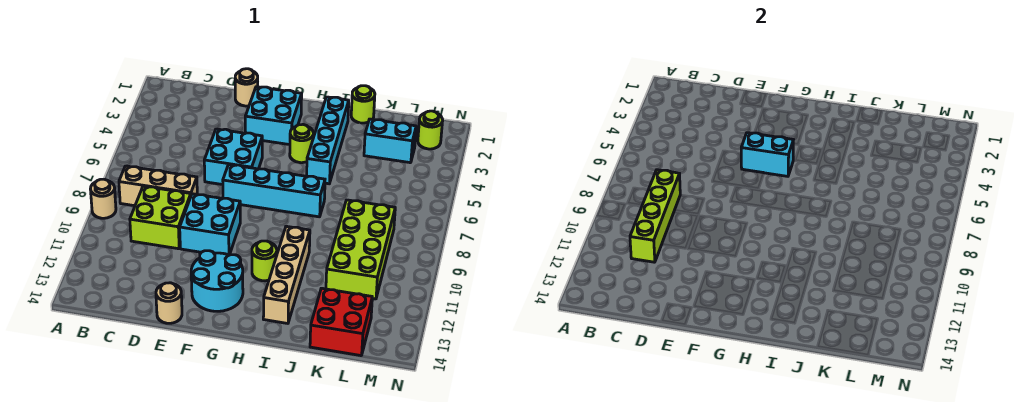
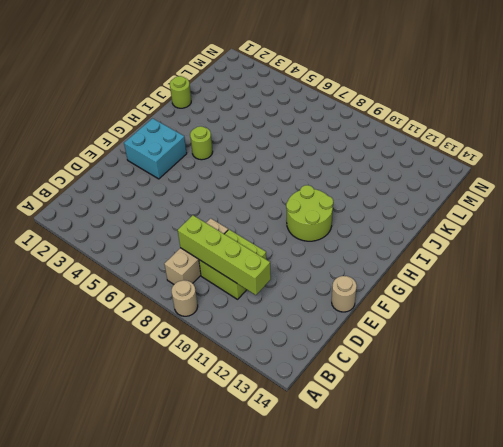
lime 2x2 round brick [286,185,333,241] -> lime 1x1 round brick [252,241,277,281]
none -> tan 1x1 round brick [235,69,258,106]
none -> cyan 2x2 brick [204,129,262,185]
none -> cyan 2x2 brick [180,194,240,255]

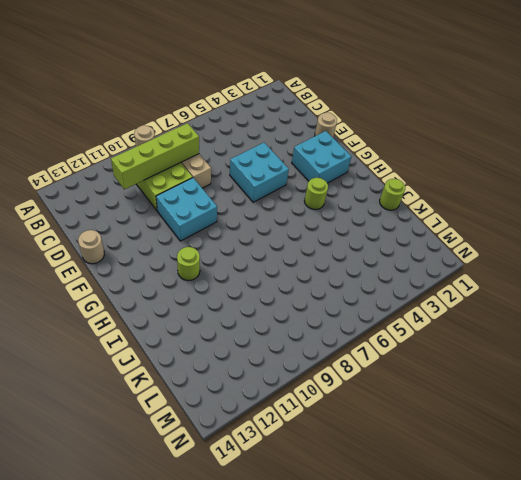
none -> cyan 1x4 brick [223,165,325,217]
none -> cyan 2x2 round brick [191,251,243,311]
none -> cyan 1x4 brick [307,97,349,184]

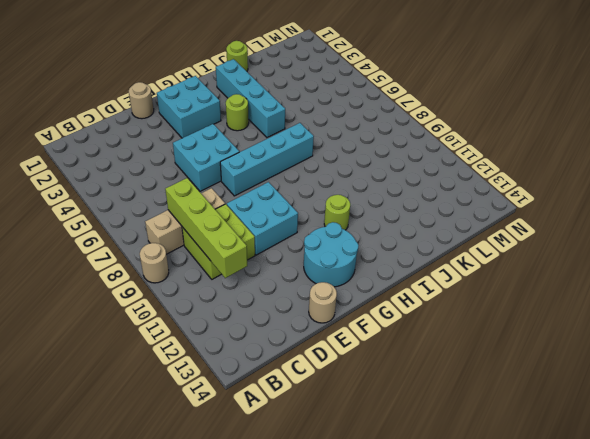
none -> tan 1x4 brick [263,226,310,323]
none -> cyan 1x2 brick [364,119,416,163]
none -> lime 2x4 brick [326,200,395,299]

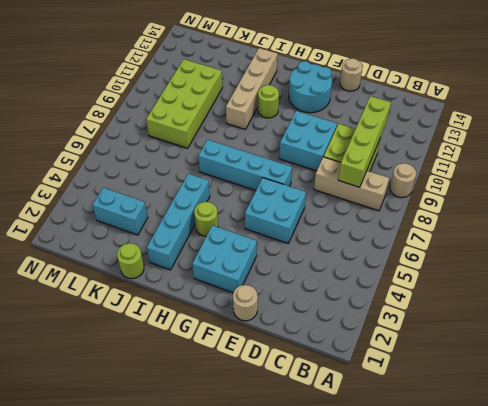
none -> red 2x2 brick [310,288,372,356]
none -> lime 1x1 round brick [418,111,443,149]
none -> cyan 1x2 brick [741,133,794,176]

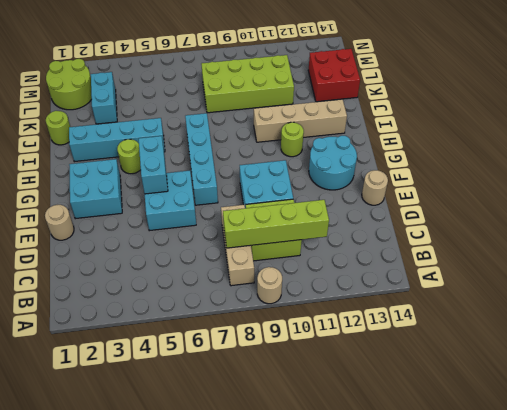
lime 2x2 round brick [46,59,92,110] -> lime 1x1 round brick [418,111,443,149]

